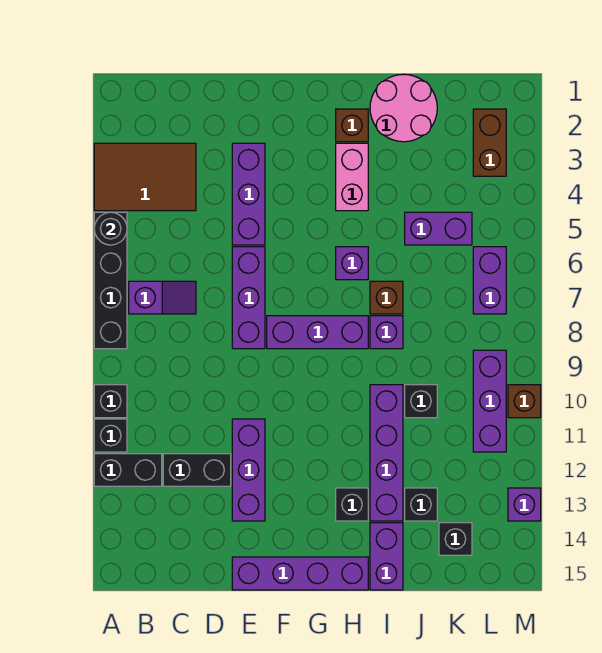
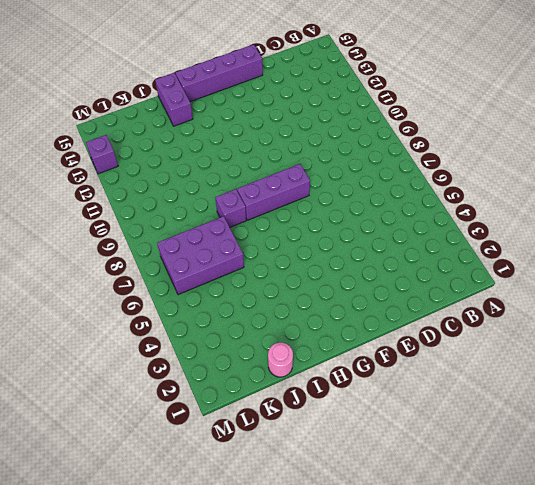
pink 1x1 round brick [268,343,293,377] -> pink 2x2 round brick [370,74,437,142]
purple 2x3 brick [157,216,244,295] -> purple 1x2 brick [473,247,506,314]
none -> brown 2x3 tile [94,143,196,211]
none -> black 1x4 brick [94,212,127,349]
none -> black 1x1 brick [94,385,127,418]
none -> black 1x1 brick [94,419,127,452]

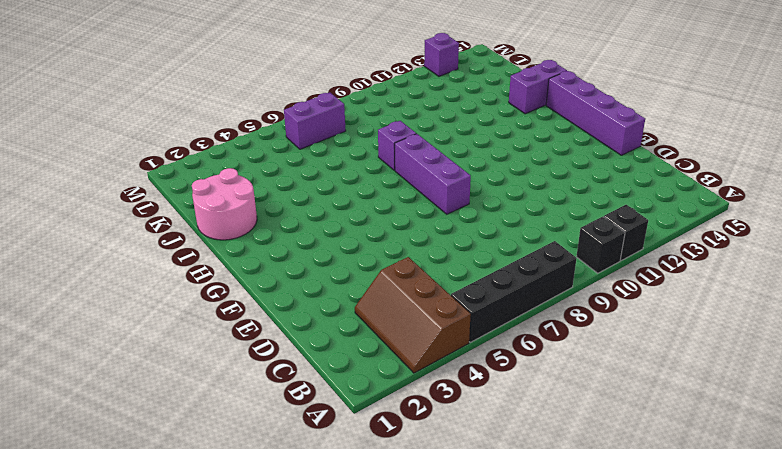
brown 2x3 slope [355,257,471,373] -> brown 2x3 tile [94,143,196,211]
none -> black 1x2 brick [94,454,162,486]
none -> purple 1x2 slope [129,281,196,314]
none -> black 1x2 brick [163,454,231,486]
none -> purple 1x3 brick [232,143,265,245]

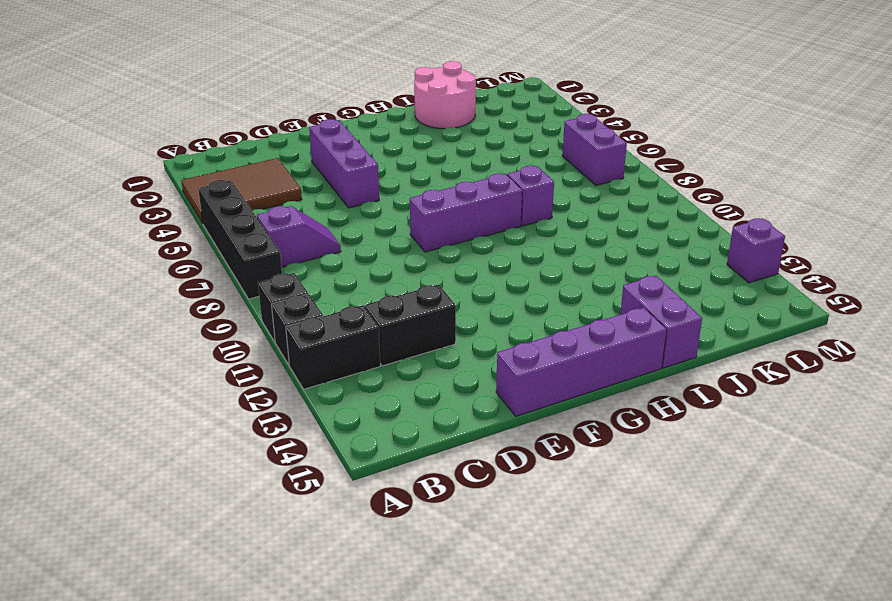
none -> purple 1x3 brick [232,247,265,349]
none -> purple 1x3 brick [232,419,265,521]
none -> brown 1x1 brick [336,109,368,142]
none -> pink 1x2 brick [336,143,368,211]

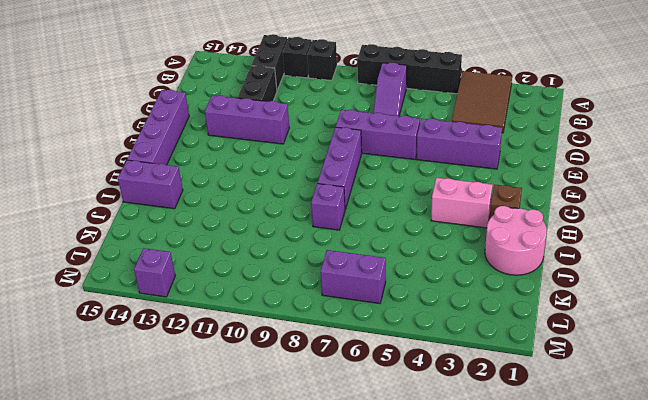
none -> purple 1x1 brick [336,247,368,280]
none -> black 1x1 brick [336,488,368,521]
none -> brown 1x1 brick [370,281,403,314]
none -> purple 1x4 brick [370,385,403,521]

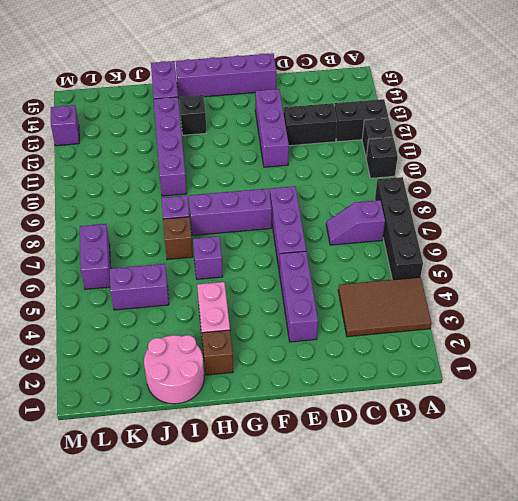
none -> black 1x1 brick [405,385,437,418]
none -> black 1x1 brick [405,488,437,521]
none -> black 1x1 brick [439,523,472,555]
none -> brown 1x2 brick [473,109,506,176]

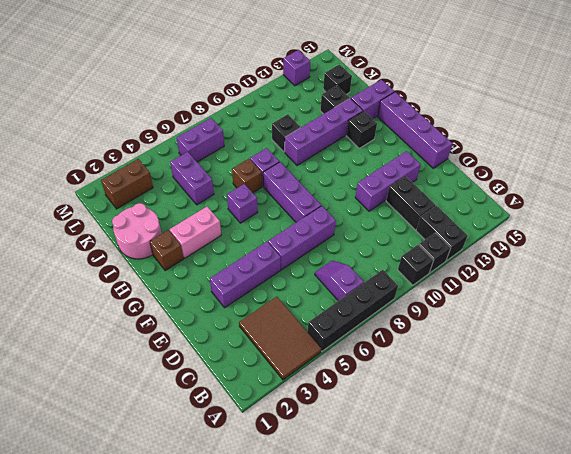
none -> purple 1x3 brick [473,350,506,452]
none -> brown 1x1 brick [508,385,541,418]
none -> black 1x1 round brick [94,212,127,245]

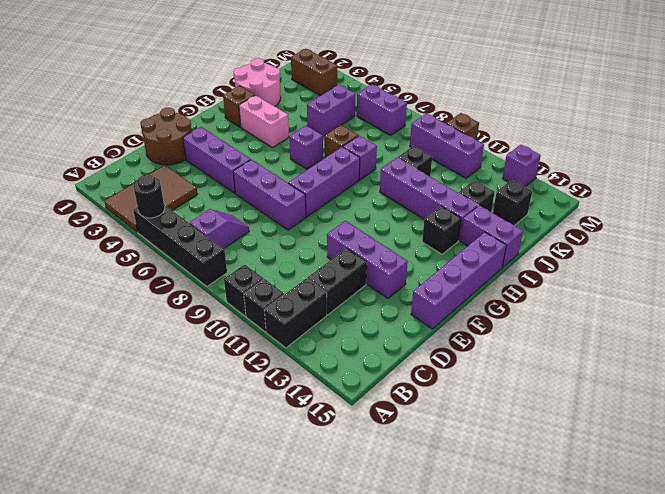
brown 2x2 round brick [141,108,191,165] -> none

